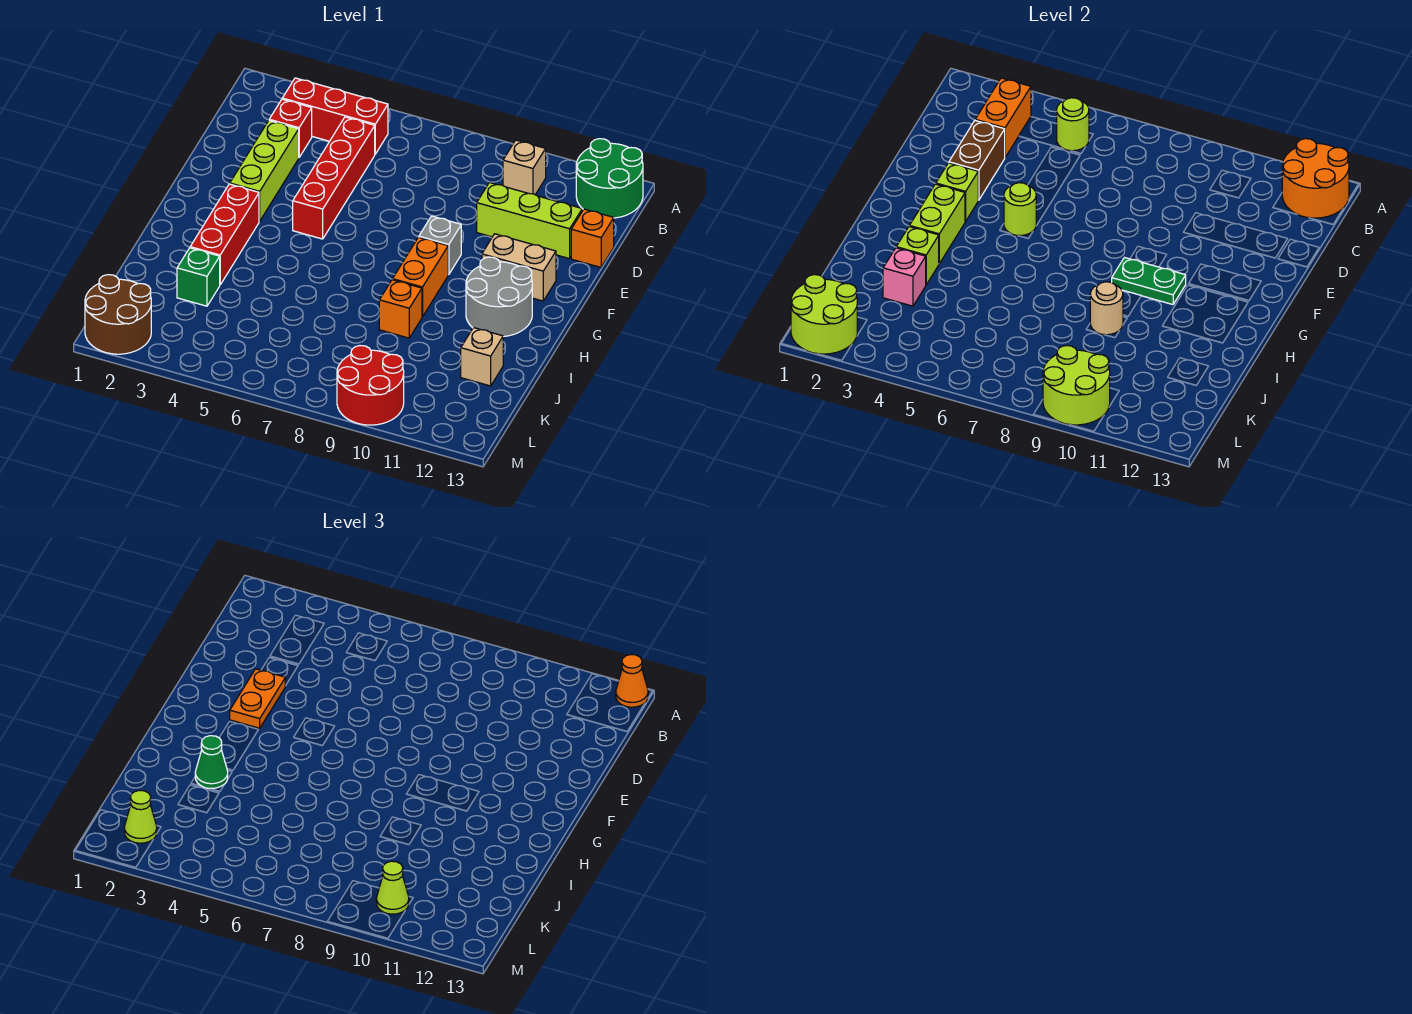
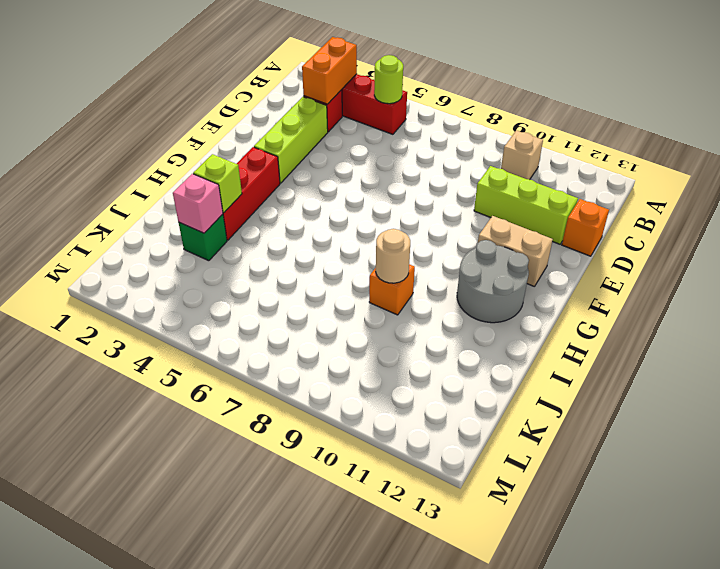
none -> green 2x2 round brick [576,139,643,218]
none -> red 1x4 brick [293,117,375,239]
none -> grey 1x1 brick [419,216,461,275]
none -> orange 1x2 brick [393,237,448,317]

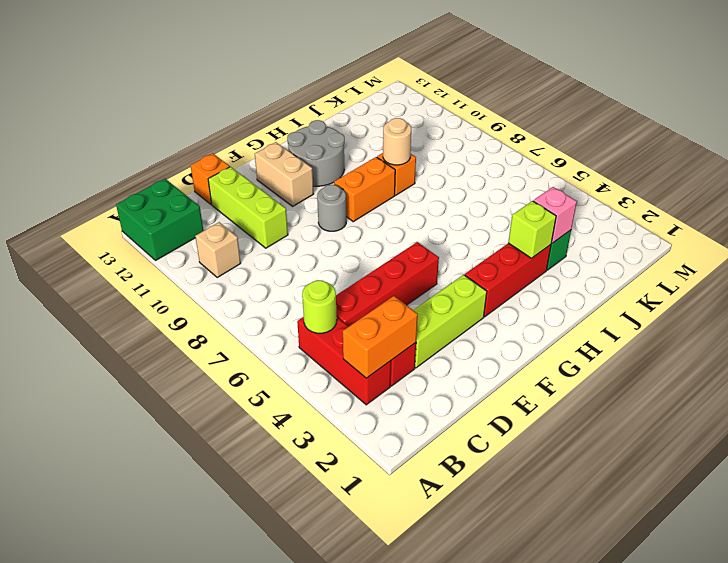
green 2x2 brick [116,179,203,261] -> green 2x2 round brick [576,139,643,218]
grey 1x1 round brick [317,185,346,231] -> grey 1x1 brick [419,216,461,275]
none -> tan 1x1 brick [461,328,503,386]
none -> brown 2x2 round brick [85,275,151,354]
none -> red 2x2 round brick [337,346,404,425]
none -> orange 2x2 round brick [1282,139,1349,218]

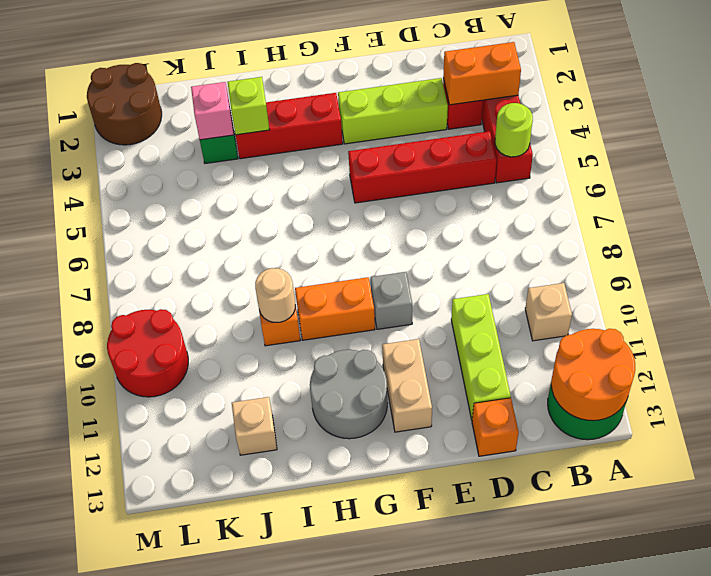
none -> brown 1x2 brick [949,121,1005,200]
none -> lime 1x1 brick [936,163,978,221]
none -> lime 1x1 round brick [1004,183,1036,236]
none -> lime 1x2 brick [909,184,965,264]

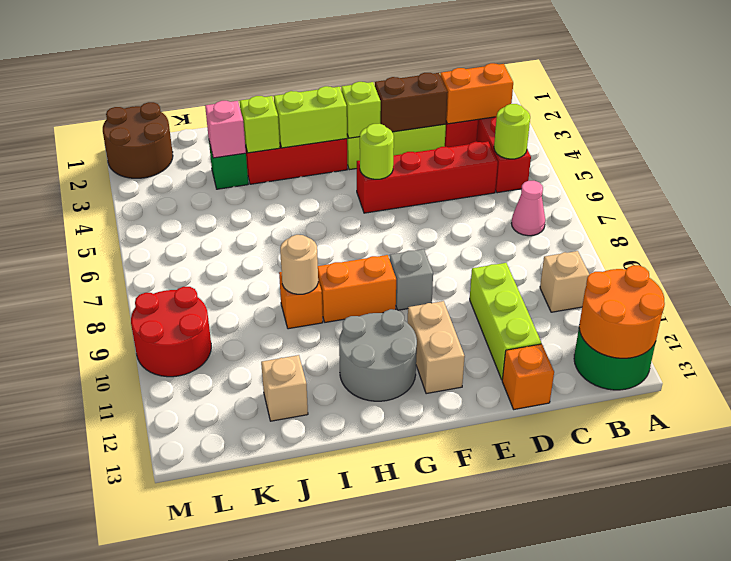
pink 1x1 cone [511,181,545,236] -> none
none -> green 1x2 plate [1112,258,1186,305]
none -> lime 2x2 round brick [791,275,857,354]
none -> lime 2x2 round brick [1043,346,1110,425]
none -> orange 1x1 cone [616,655,648,707]

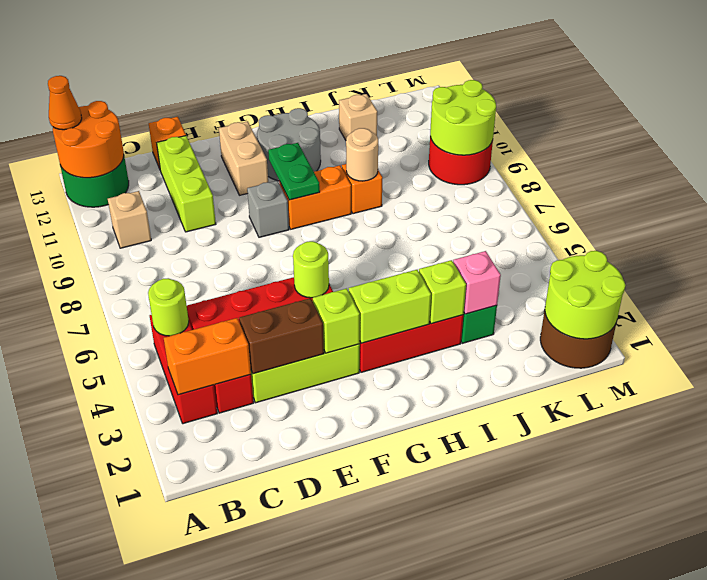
none -> orange 1x2 plate [230,669,285,728]
none -> green 1x1 cone [195,736,228,788]
none -> lime 1x1 cone [124,790,157,843]
none -> lime 1x1 cone [376,861,409,914]

